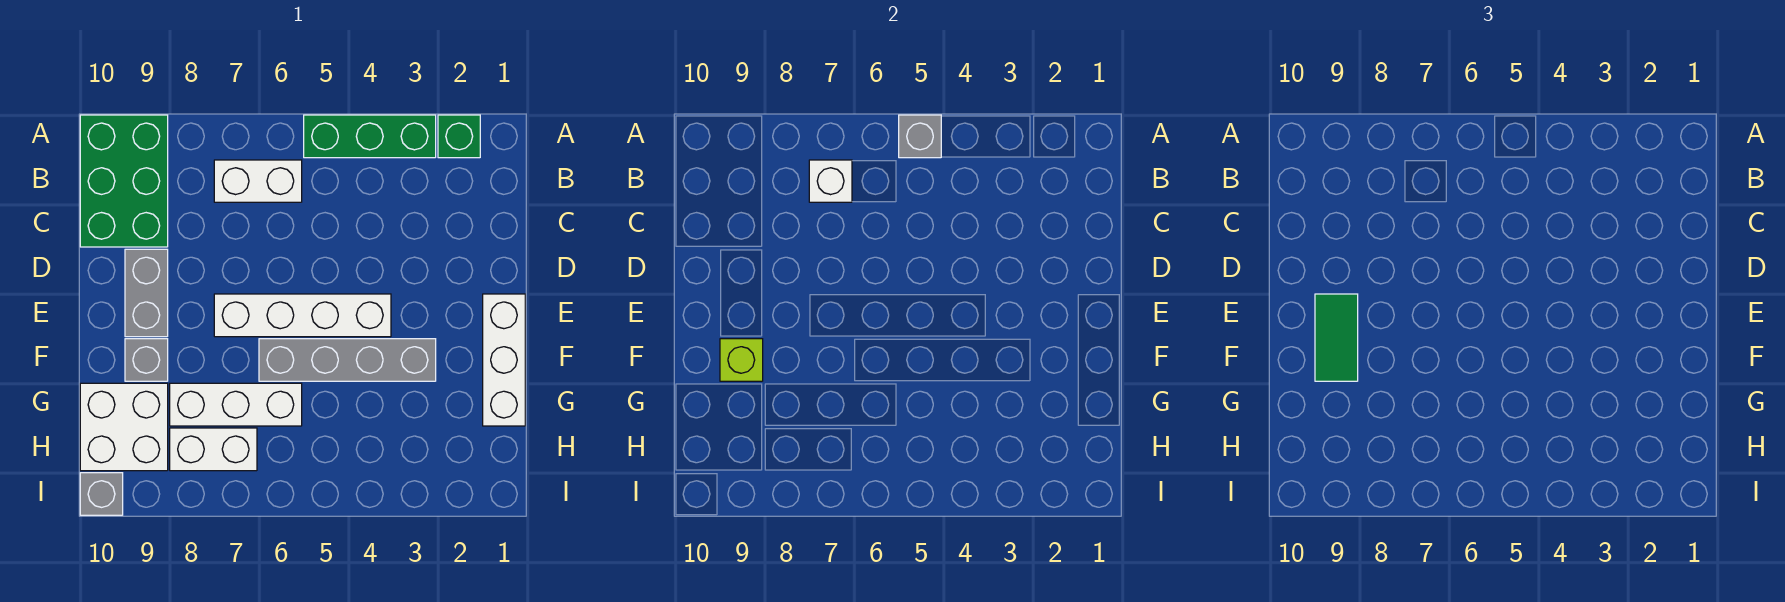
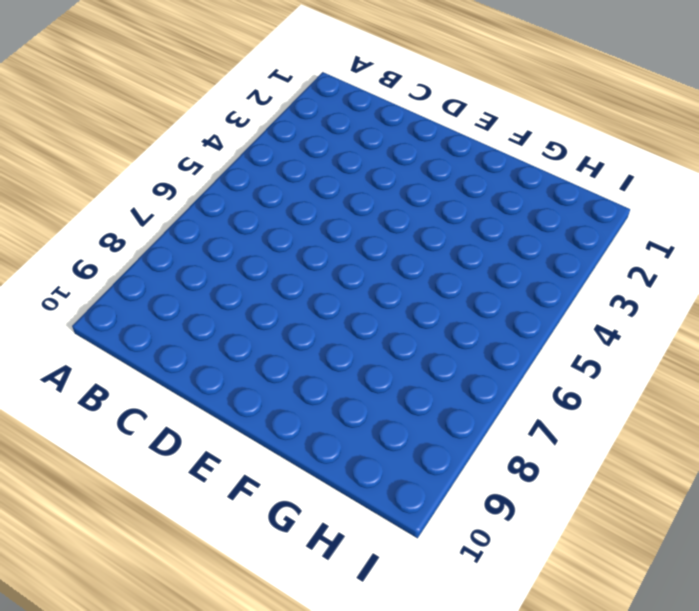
none -> green 1x1 brick [438,115,480,158]
none -> green 1x3 brick [304,115,436,158]
none -> green 2x3 brick [80,115,168,247]

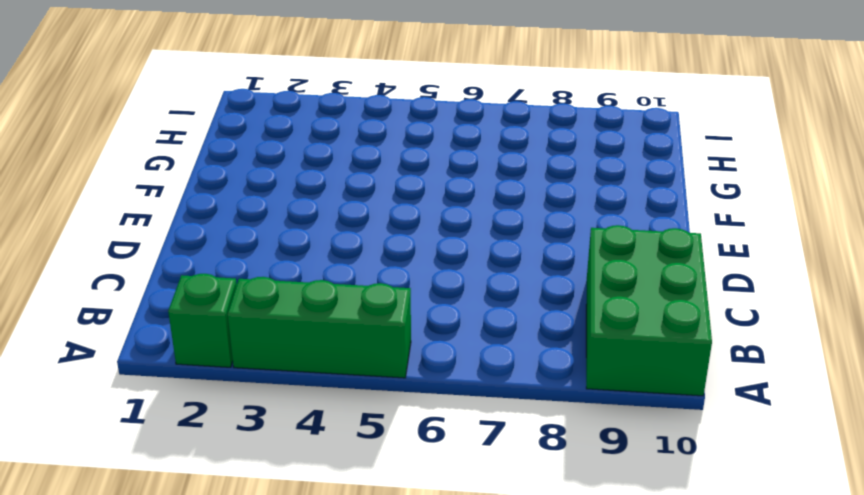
none -> white 1x2 brick [214,160,302,202]
none -> grey 1x2 brick [125,249,168,337]
none -> white 1x3 brick [483,294,525,426]

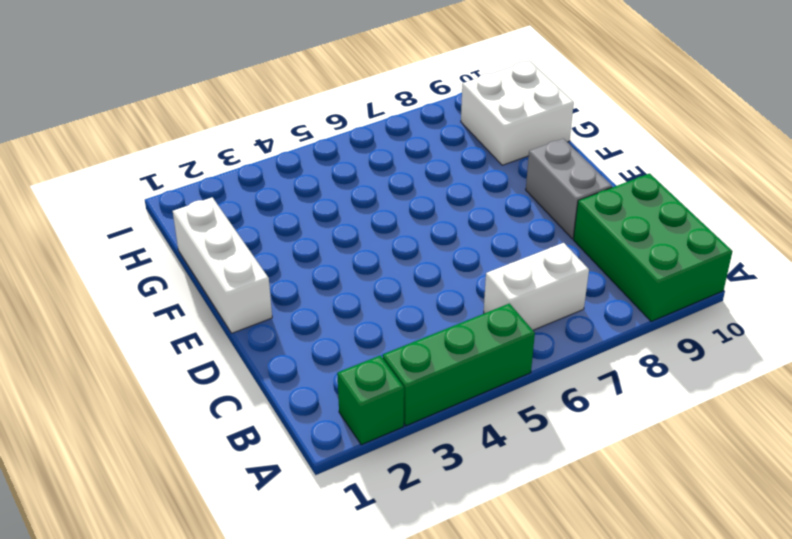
none -> white 1x4 brick [214,294,391,337]
none -> grey 1x4 brick [259,339,436,381]
none -> grey 1x1 brick [125,339,168,381]

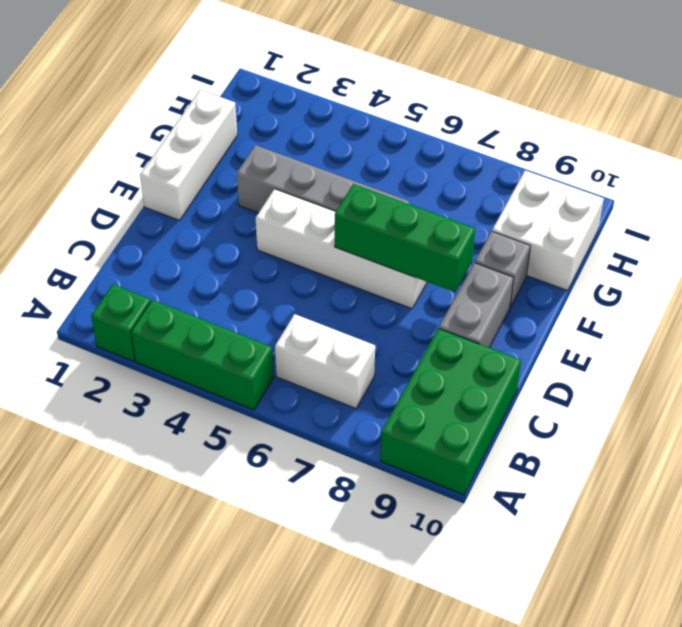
green 1x3 brick [335,184,475,292] -> none
none -> white 1x3 brick [170,383,302,426]
none -> white 1x2 brick [170,428,257,471]
none -> grey 1x1 brick [80,473,123,515]

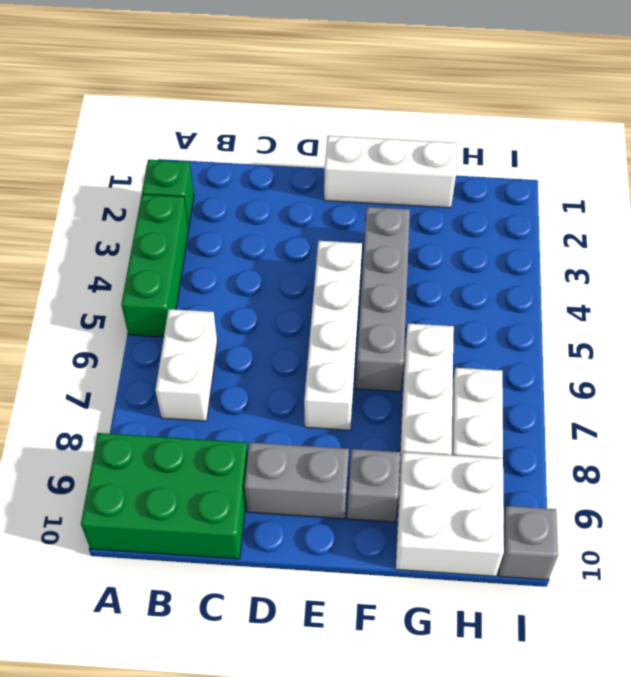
none -> grey 1x1 brick [899,115,941,158]
none -> white 1x1 brick [809,160,852,202]
none -> lime 1x1 brick [720,339,763,381]

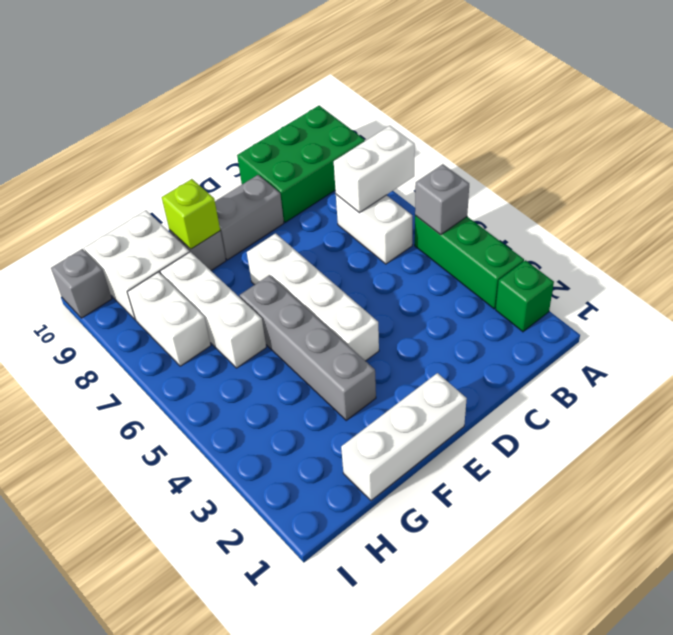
white 1x2 brick [334,126,415,213] -> white 1x1 brick [809,160,852,202]
none -> green 1x2 tile [1315,294,1358,381]

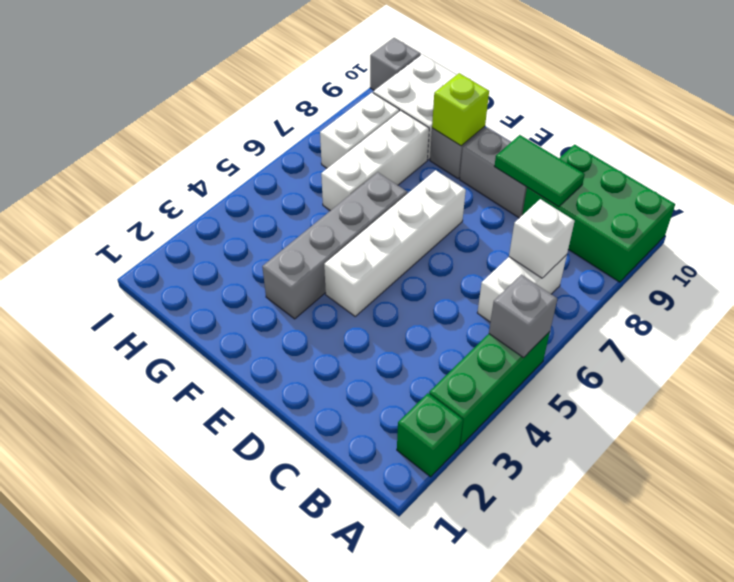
green 1x2 tile [494,135,585,207] -> green 1x2 tile moved to [1315,294,1358,381]
none -> white 1x3 brick [483,294,525,426]

